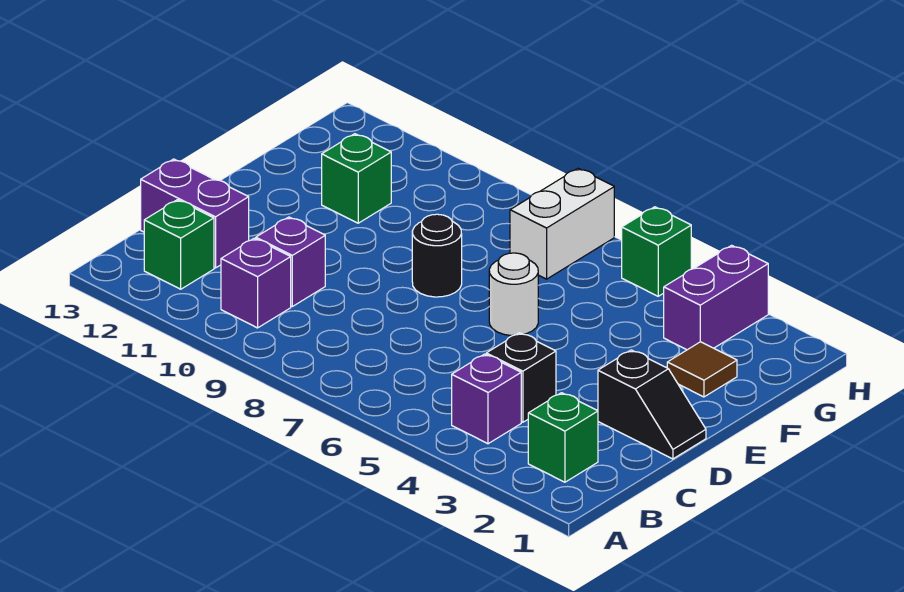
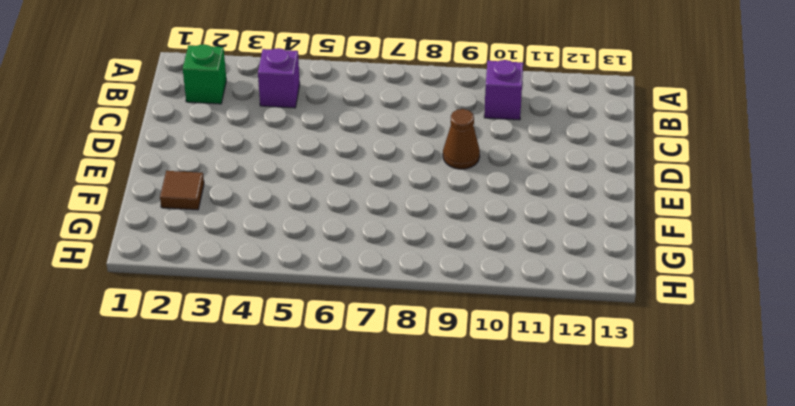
brown 1x1 cone [443,109,480,169] -> none
none -> green 1x1 brick [144,200,214,289]
none -> black 1x1 brick [486,333,556,422]
none -> purple 1x1 brick [256,217,325,306]

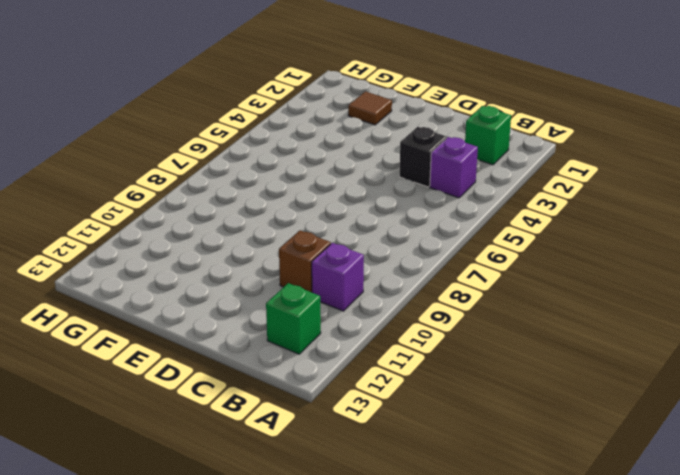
brown 1x1 brick [279,231,331,292] -> purple 1x1 brick [256,217,325,306]
none -> purple 1x2 brick [141,159,249,268]
none -> black 1x2 slope [598,350,706,459]
none -> white 1x1 round brick [489,253,538,336]

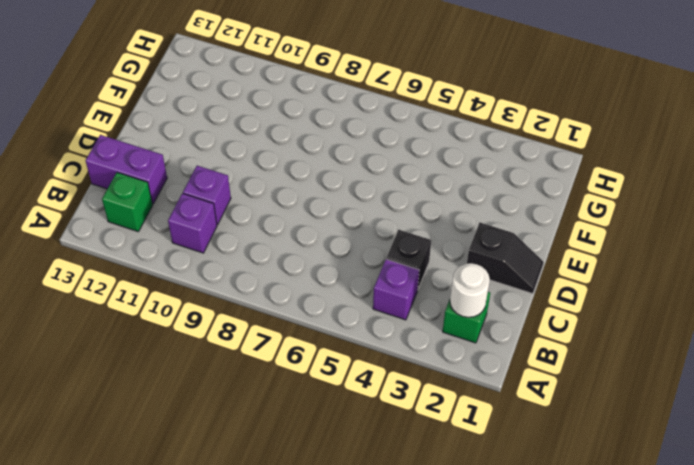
white 1x1 round brick [450,263,490,317] -> white 1x1 round brick moved to [489,253,538,336]
none -> black 1x1 round brick [412,214,462,297]
none -> brown 1x1 tile [667,342,737,397]
none -> green 1x1 brick [322,134,391,223]

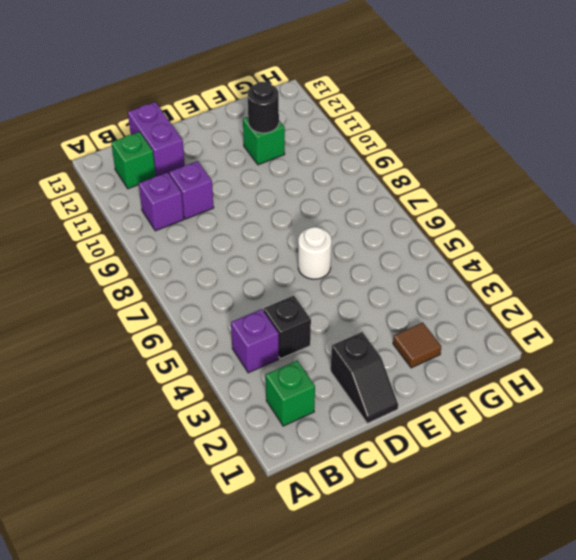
black 1x1 round brick [248,82,279,133] -> black 1x1 round brick moved to [412,214,462,297]
none -> purple 1x2 brick [664,245,768,350]
none -> white 1x2 brick [510,168,614,279]
none -> green 1x1 brick [622,207,691,296]

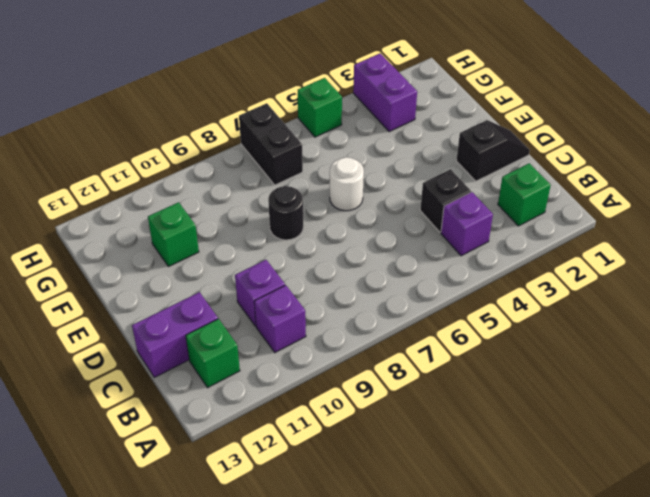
black 1x2 brick [239,103,303,185] -> white 1x2 brick [510,168,614,279]
none -> brown 1x1 tile [667,342,737,397]

